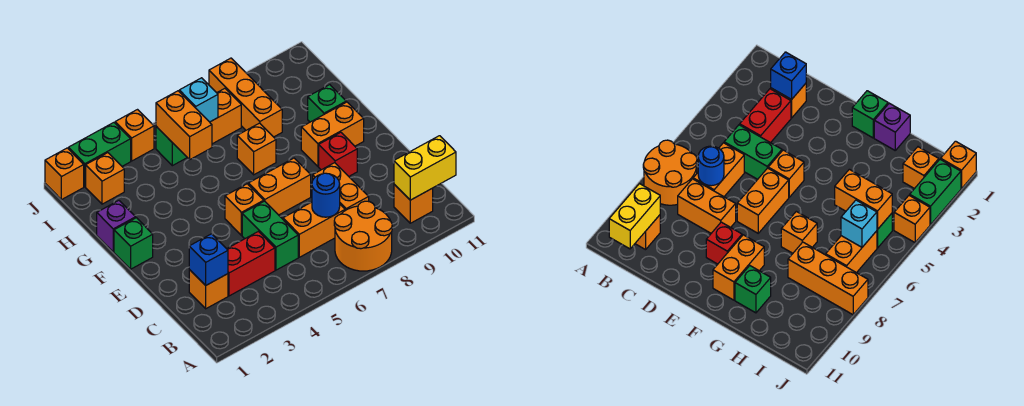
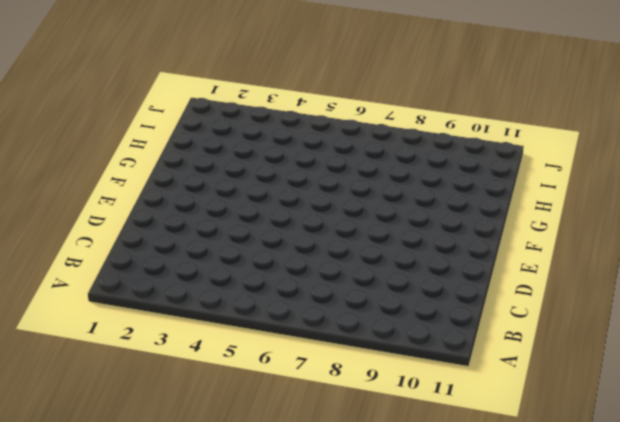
none -> orange 2x2 round brick [334,201,392,271]
none -> orange 1x1 brick [394,184,433,223]
none -> orange 1x1 brick [189,269,228,309]

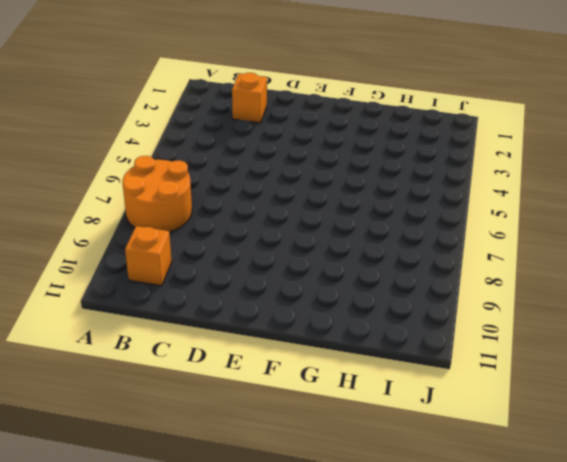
none -> red 1x2 brick [227,231,275,296]
none -> green 1x2 brick [242,201,298,270]
none -> orange 1x2 brick [283,202,345,257]

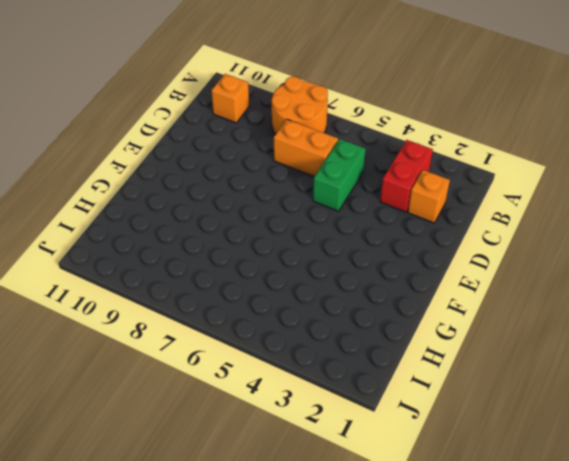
red 1x2 brick [380,140,433,212] -> red 1x2 brick turned to [227,231,275,296]
none -> orange 1x2 brick [313,163,369,211]
none -> orange 1x1 brick [225,184,264,235]
none -> orange 1x2 brick [248,158,311,215]

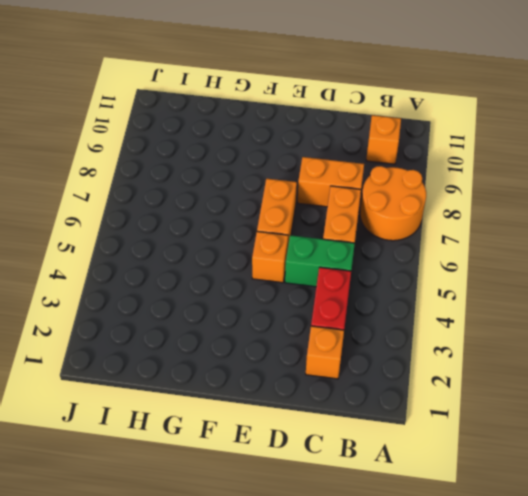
none -> red 1x1 brick [319,132,357,176]
none -> green 1x1 brick [114,218,153,269]
none -> orange 1x2 brick [301,102,364,166]

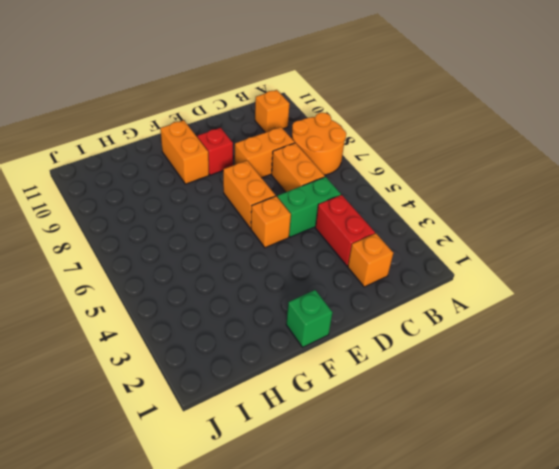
none -> purple 1x1 brick [97,201,136,252]
none -> orange 1x1 brick [237,123,276,175]
none -> green 1x1 brick [308,85,346,122]

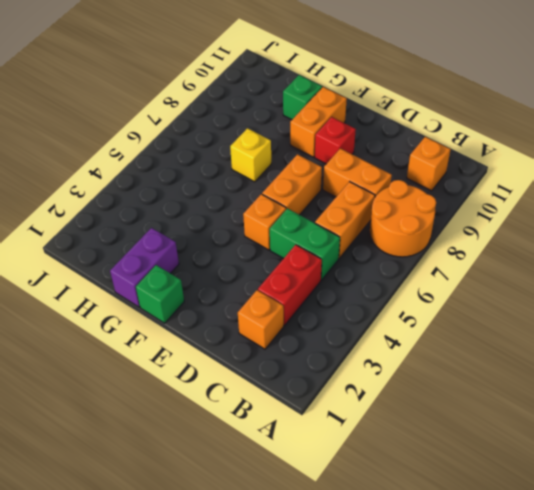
purple 1x2 brick [110,228,179,307] -> purple 1x1 brick [97,201,136,252]
yellow 1x1 brick [230,128,271,182] -> orange 1x1 brick [237,123,276,175]
none -> orange 1x3 brick [209,58,282,137]
none -> orange 1x1 brick [86,153,124,204]
none -> green 1x1 brick [156,126,187,166]

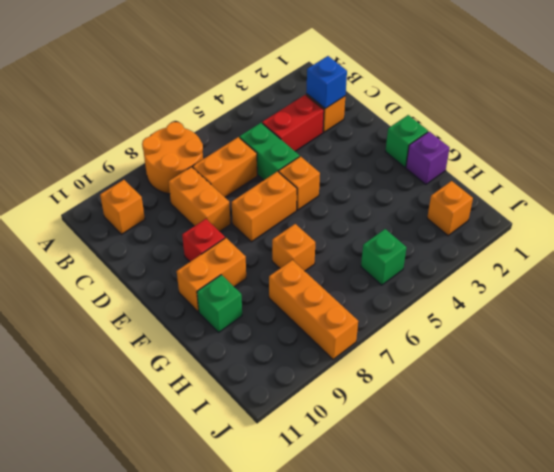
none -> orange 1x2 brick [210,88,241,144]
none -> orange 1x1 brick [45,148,84,200]
none -> green 1x2 brick [68,123,131,187]

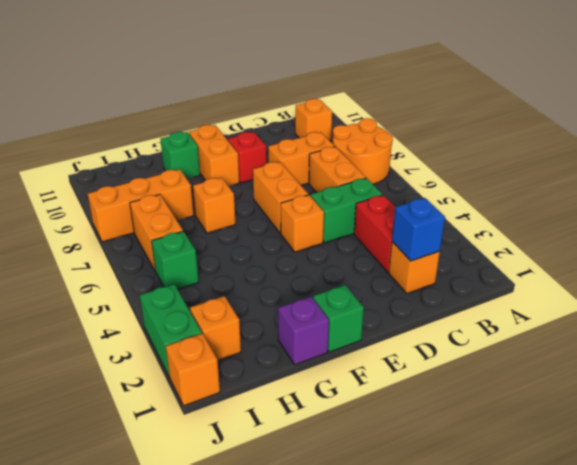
none -> orange 1x1 brick [115,110,154,161]
none -> yellow 1x2 brick [394,136,456,200]
none -> blue 1x1 round brick [312,173,340,217]

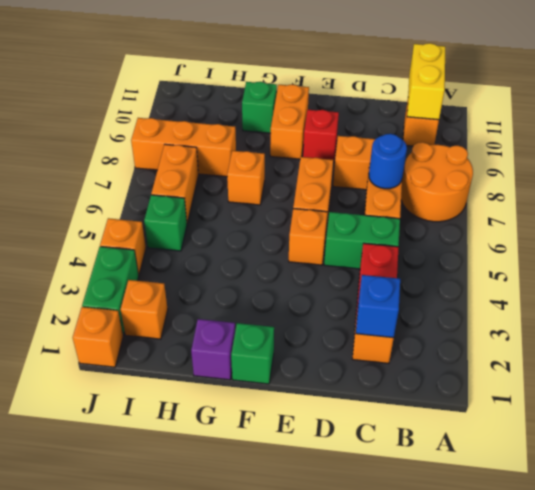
none -> orange 1x2 brick [156,91,212,159]
none -> cyan 1x1 brick [179,78,218,122]

